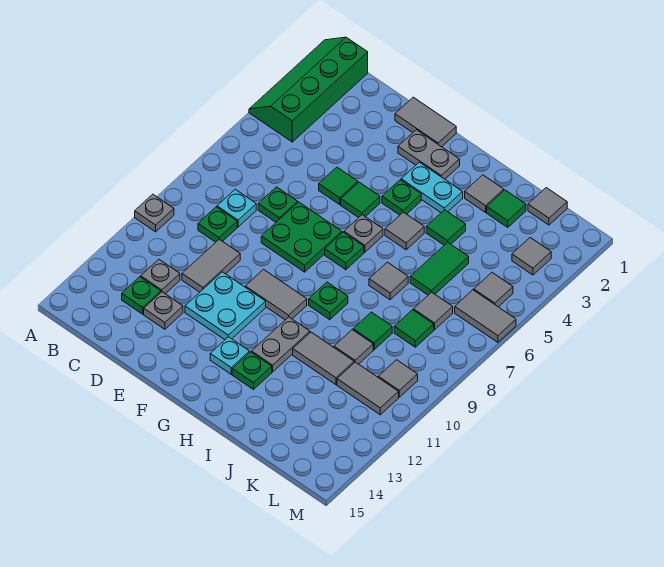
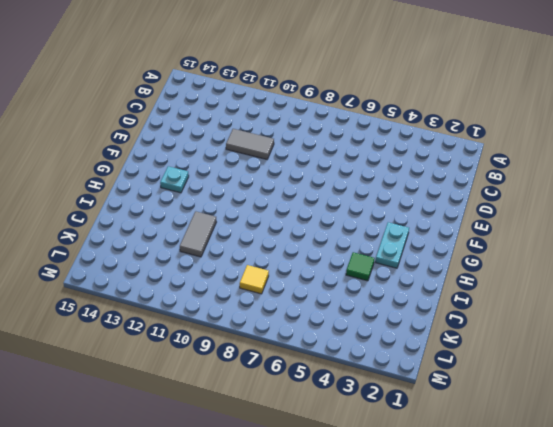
yellow 1x1 tile [240,265,269,294] -> green 1x1 tile [394,310,434,347]
none -> green 2x4 slope [249,37,368,142]
none -> grey 1x1 plate [135,194,174,232]
none -> cyan 1x1 plate [217,189,256,227]
none -> green 1x1 plate [198,207,237,242]

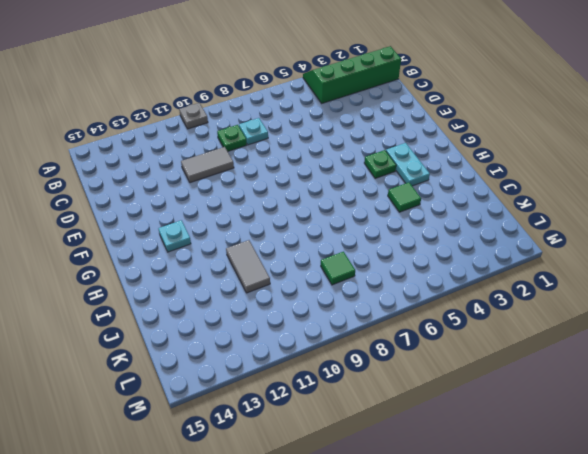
none -> grey 1x1 plate [141,260,180,294]
none -> green 1x1 plate [122,277,161,314]
none -> green 1x1 plate [258,187,298,222]
none -> grey 1x1 plate [144,292,183,329]

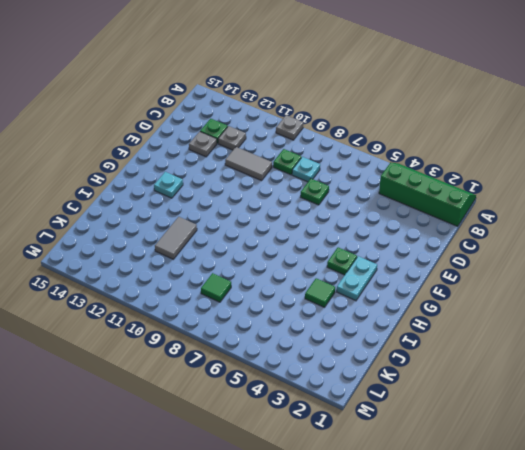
none -> grey 1x2 tile [395,97,456,147]
none -> green 1x1 tile [319,167,358,204]
none -> green 2x2 plate [261,202,342,272]
none -> cyan 2x2 plate [185,272,266,340]

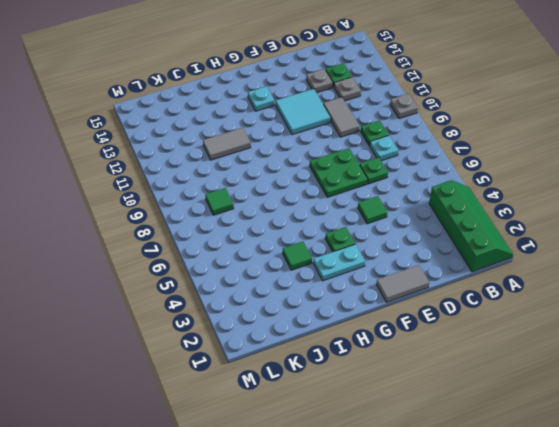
cyan 2x2 tile [276,89,331,135] -> cyan 2x2 plate [185,272,266,340]
none -> grey 1x2 plate [398,130,460,179]
none -> green 1x1 tile [341,182,380,218]
none -> grey 1x2 tile [245,270,307,320]
none -> grey 1x1 plate [344,215,383,252]

